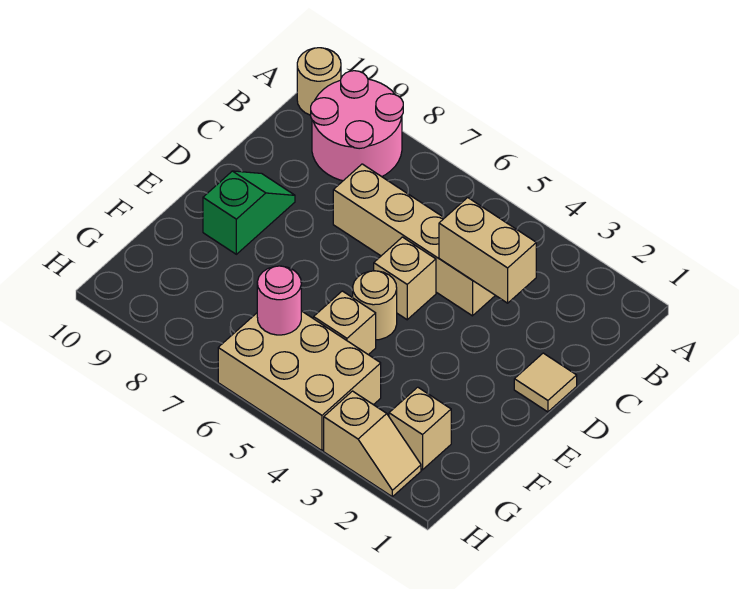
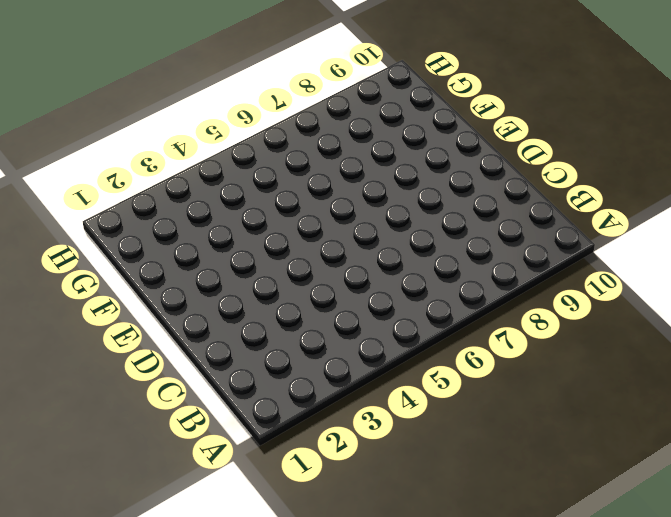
none -> pink 2x2 round brick [311,71,403,181]
none -> tan 1x1 round brick [297,48,341,115]
none -> tan 1x4 brick [333,164,495,316]

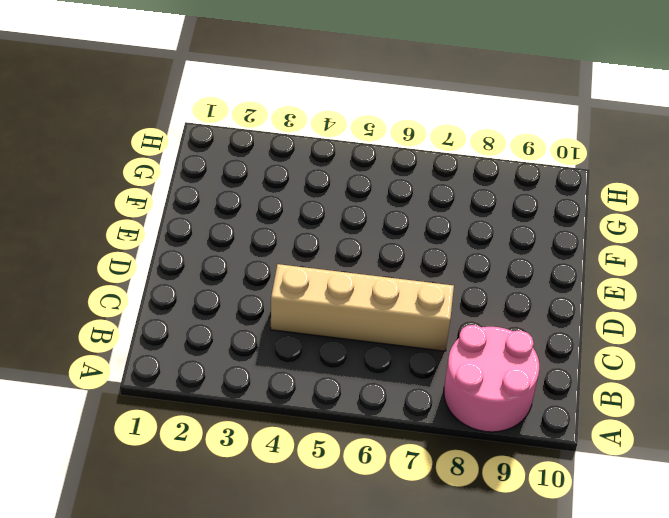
none -> tan 1x1 round brick [297,48,341,115]
none -> tan 1x1 tile [514,353,577,412]
none -> tan 1x1 brick [374,237,436,320]

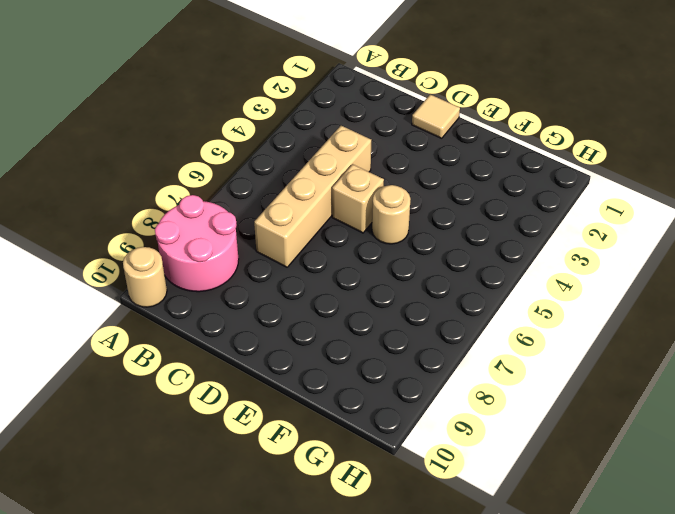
none -> green 1x2 slope [203,171,295,254]
none -> tan 1x1 brick [314,291,376,355]
none -> tan 1x1 brick [389,387,451,470]

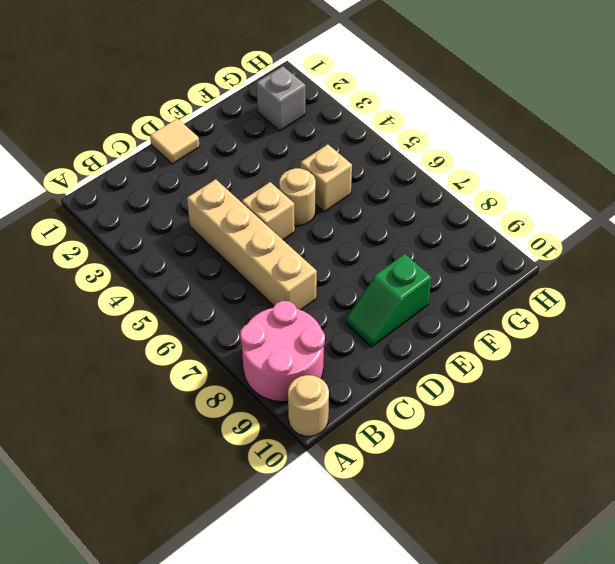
grey 1x1 brick [257,66,305,131] -> tan 1x1 brick [389,387,451,470]
none -> tan 2x3 brick [218,311,381,450]
none -> tan 1x2 slope [324,391,421,497]
none -> tan 1x2 brick [439,198,536,303]

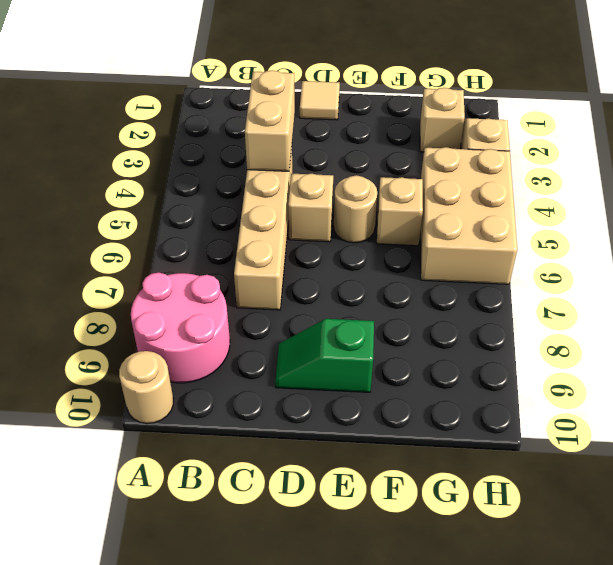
none -> pink 1x1 round brick [257,266,301,335]

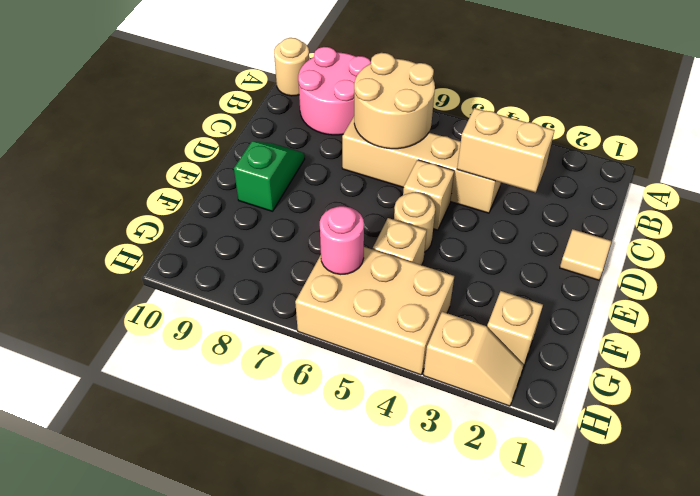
tan 2x2 round brick [354,53,435,149] -> none

